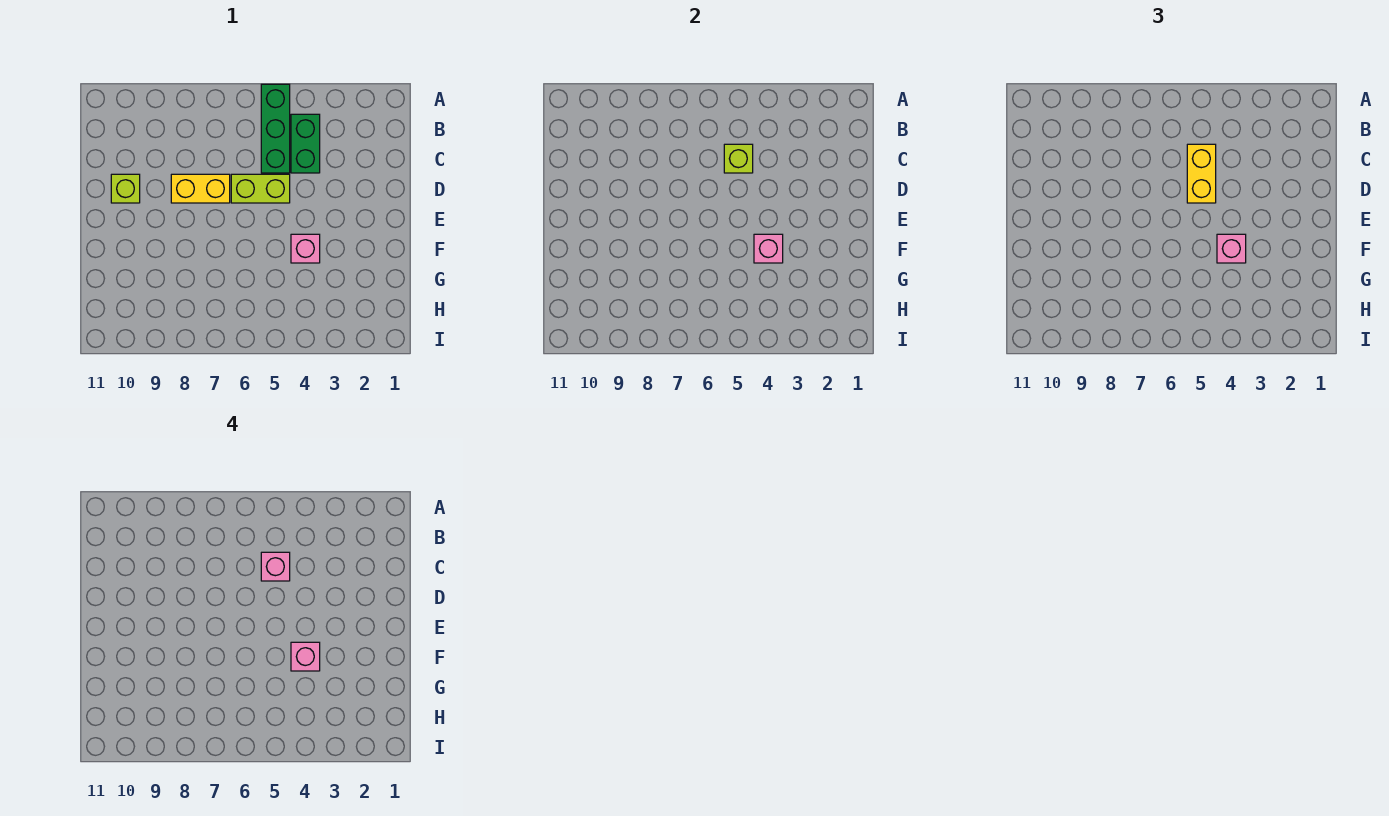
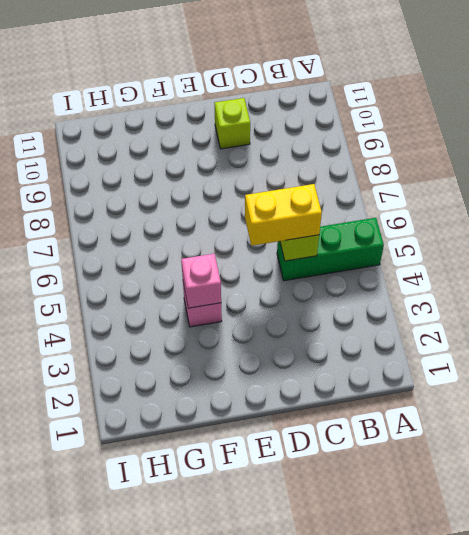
none -> green 1x2 brick [291,114,320,173]
none -> lime 1x2 brick [231,174,290,203]
none -> yellow 1x2 brick [171,174,230,203]

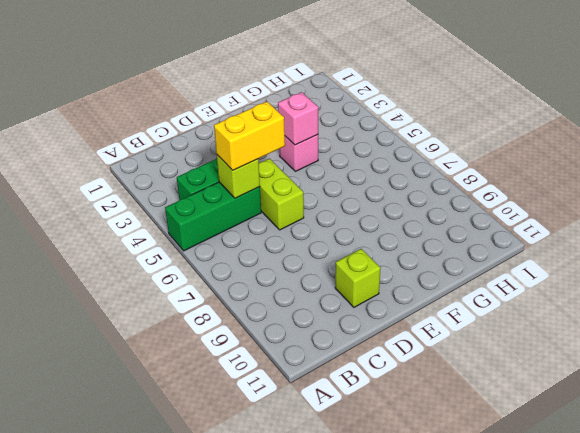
none -> yellow 1x2 brick [171,174,230,203]
none -> pink 1x1 brick [1217,234,1246,263]
none -> pink 1x1 brick [261,552,290,581]

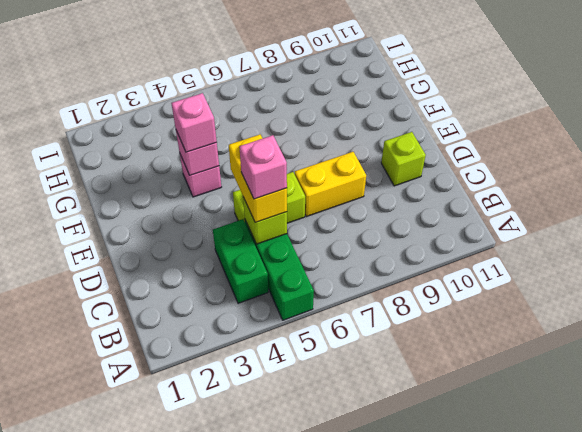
none -> pink 1x1 brick [291,642,320,671]

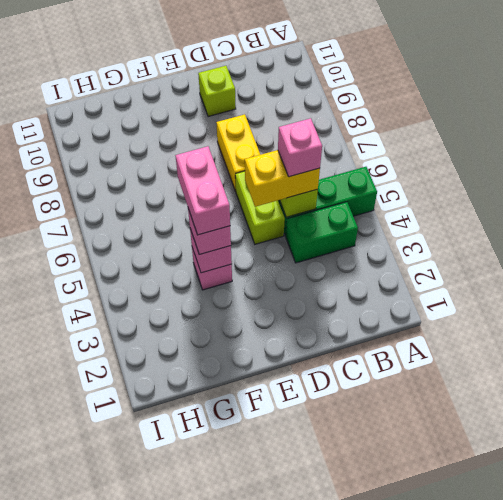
pink 1x2 brick [175,146,230,235] -> pink 1x1 brick [291,642,320,671]

